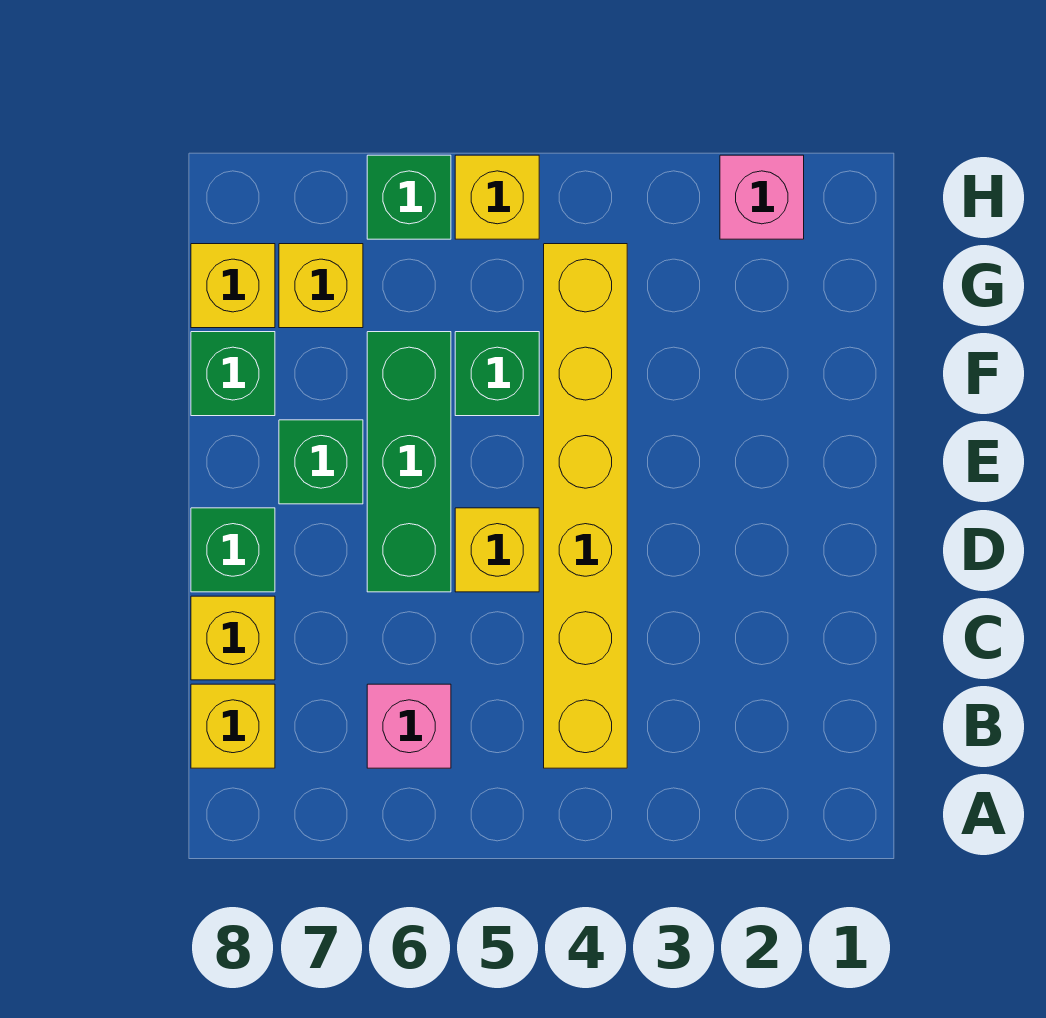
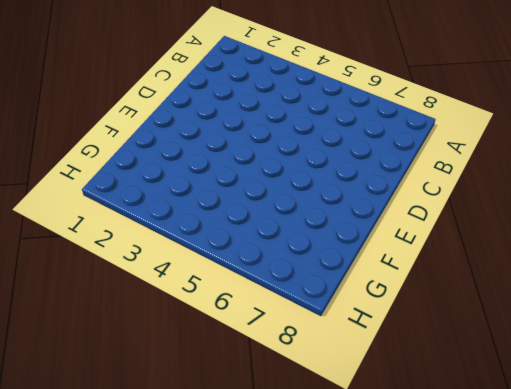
none -> yellow 1x6 brick [544,244,627,768]
none -> pink 1x1 brick [367,684,451,768]
none -> yellow 1x1 brick [191,684,275,768]

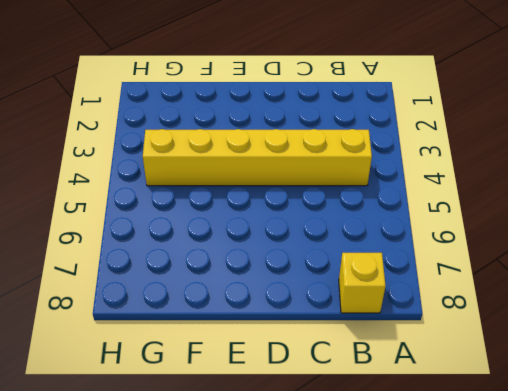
none -> pink 1x1 brick [367,684,451,768]
none -> yellow 1x1 brick [191,596,275,680]
none -> yellow 1x1 brick [455,508,539,592]

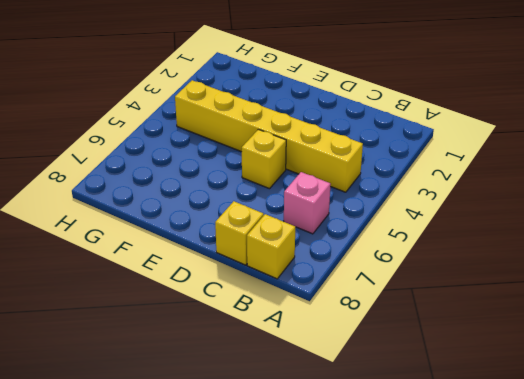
none -> green 1x3 brick [367,332,451,592]
none -> green 1x1 brick [191,508,275,592]
none -> green 1x1 brick [279,420,363,504]

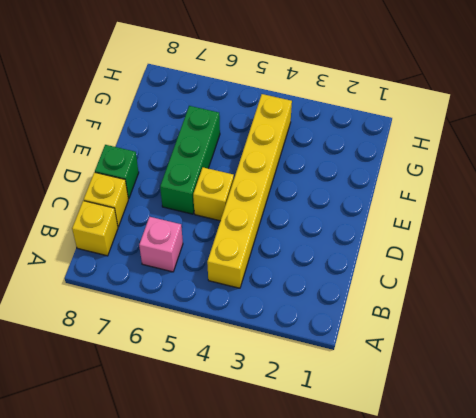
none -> green 1x1 brick [279,420,363,504]
none -> green 1x1 brick [455,332,539,416]
none -> green 1x1 brick [191,332,275,416]

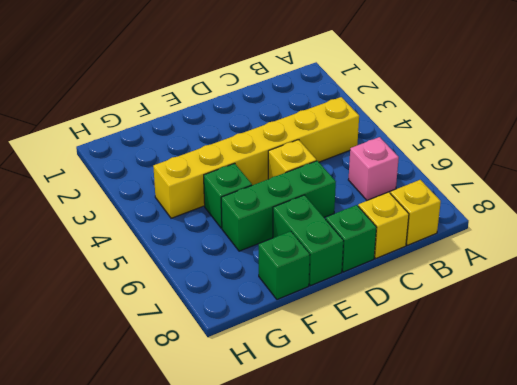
green 1x2 brick [273,195,343,286] -> green 1x1 brick [279,420,363,504]
none -> yellow 1x1 brick [279,244,363,328]
none -> yellow 1x1 brick [191,244,275,328]
none -> pink 1x1 brick [720,155,804,239]

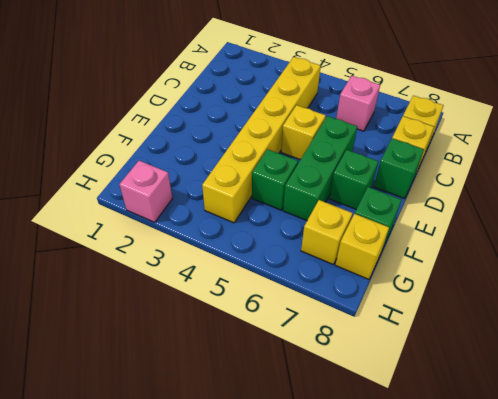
none -> yellow 1x1 brick [455,155,539,239]
none -> green 1x1 brick [367,155,451,239]

